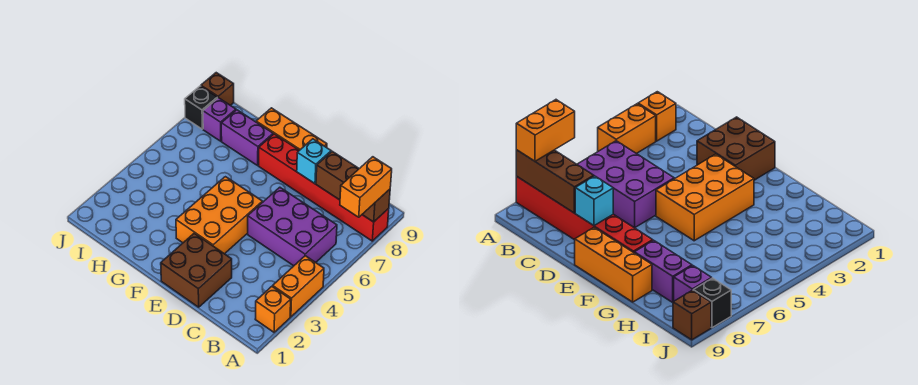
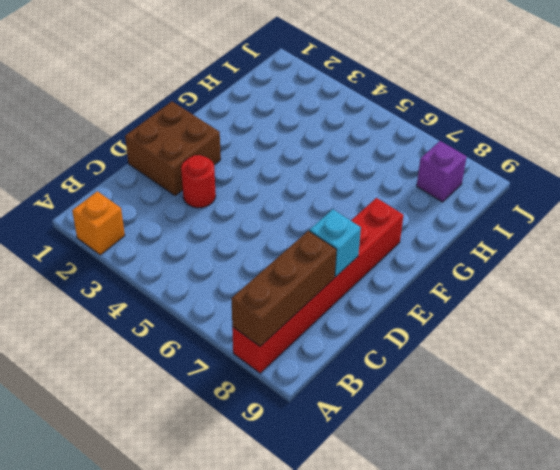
red 1x1 round brick [181,155,216,208] -> none
none -> orange 1x2 brick [273,256,324,317]
none -> purple 2x3 brick [248,187,337,266]
none -> orange 2x3 brick [176,177,262,254]

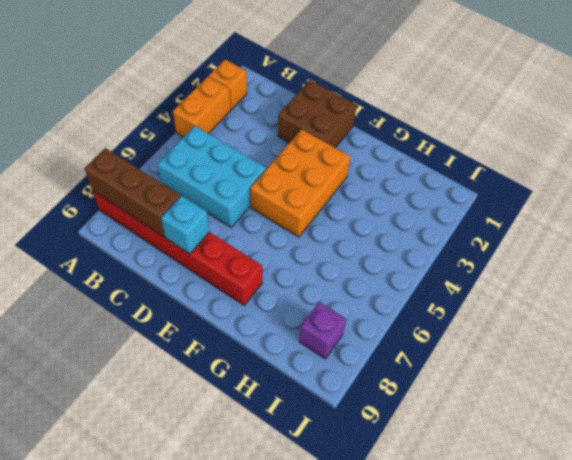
cyan 2x3 brick [158,126,266,228] -> purple 2x3 brick [248,187,337,266]
none -> orange 1x3 brick [256,108,327,150]
none -> purple 1x2 brick [221,110,273,165]
none -> black 1x1 brick [185,86,218,129]

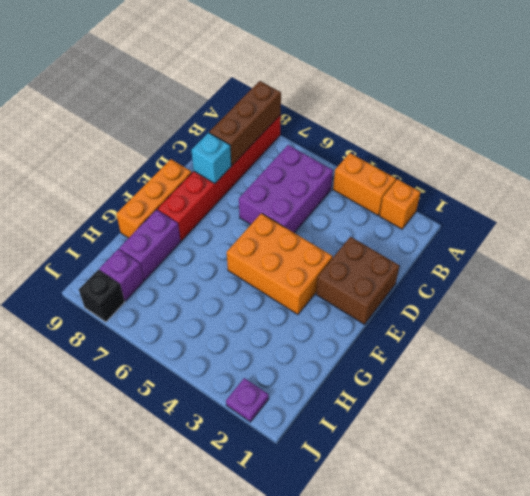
purple 1x1 plate [226,378,269,422] -> none
none -> brown 1x1 brick [201,73,234,105]
none -> orange 1x2 brick [340,157,392,217]

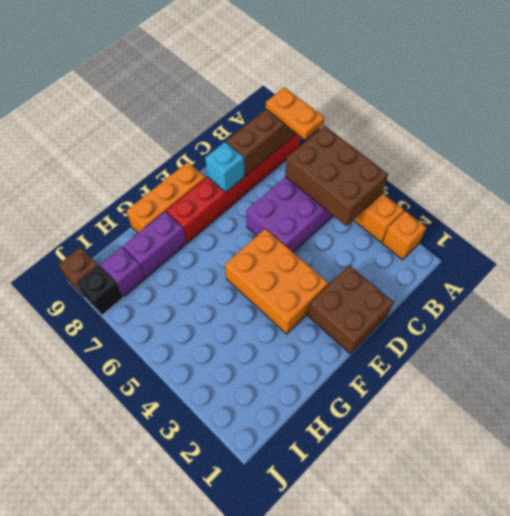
brown 2x3 brick [285,126,388,226] -> none
orange 1x2 plate [266,87,324,139] -> orange 1x2 brick [340,157,392,217]

